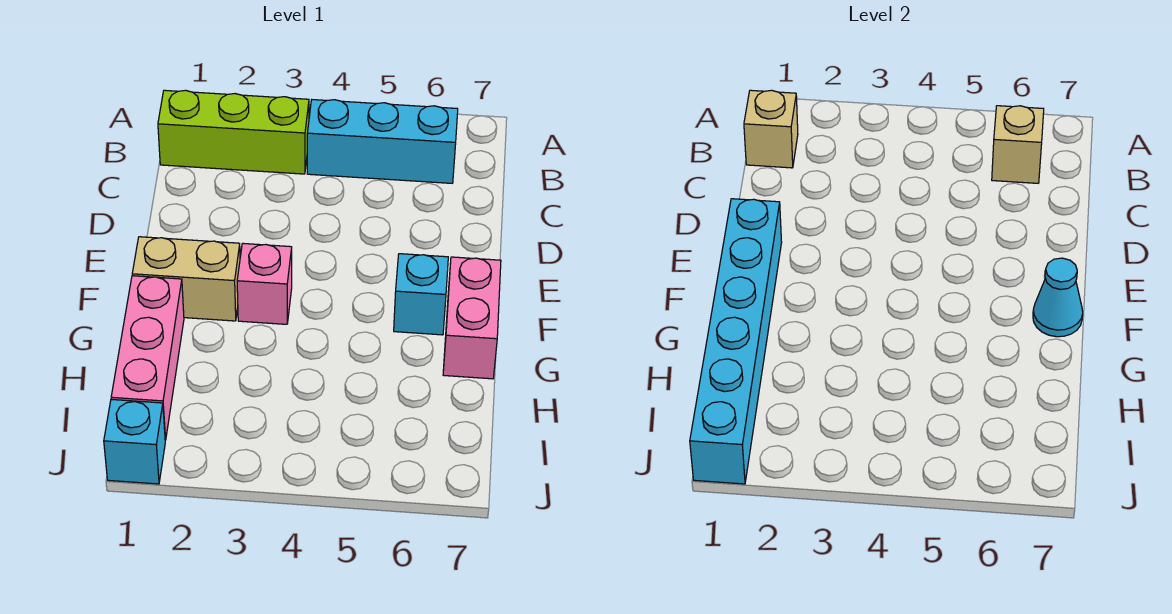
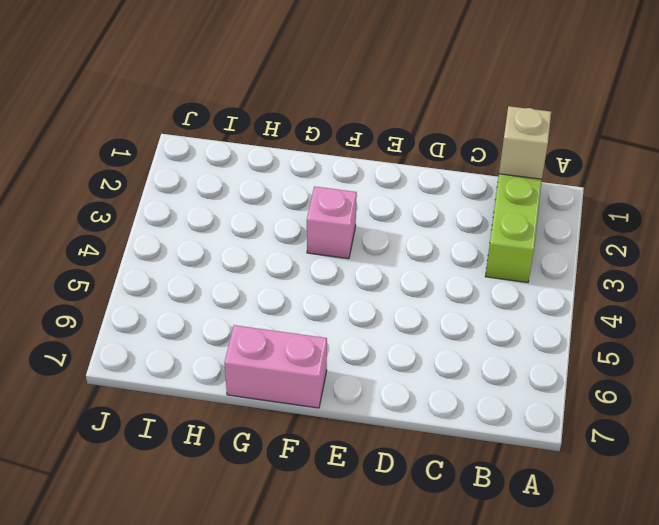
none -> cyan 1x3 brick [307,100,458,183]
none -> tan 1x2 brick [132,237,240,321]
none -> cyan 1x1 brick [394,254,448,335]

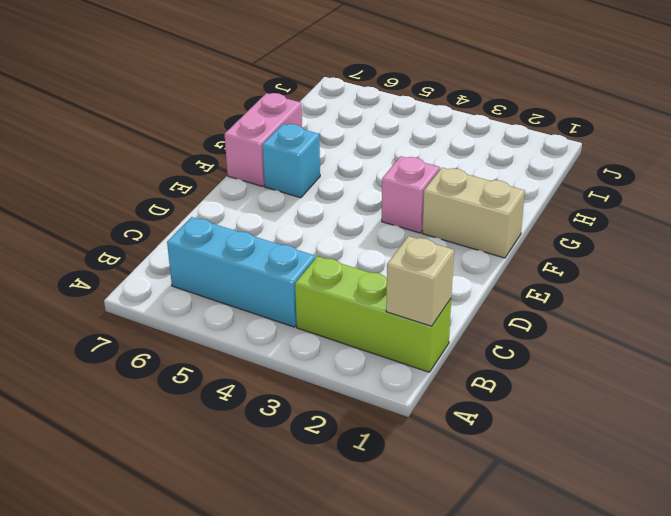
none -> pink 1x3 brick [111,276,184,440]
none -> cyan 1x1 brick [104,399,165,484]
none -> tan 1x1 brick [992,106,1044,183]

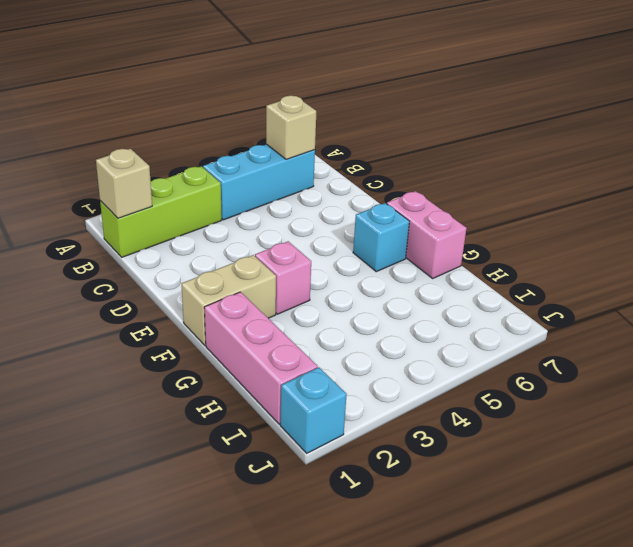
none -> cyan 1x6 brick [690,199,782,484]
none -> cyan 1x1 cone [1033,258,1083,337]

